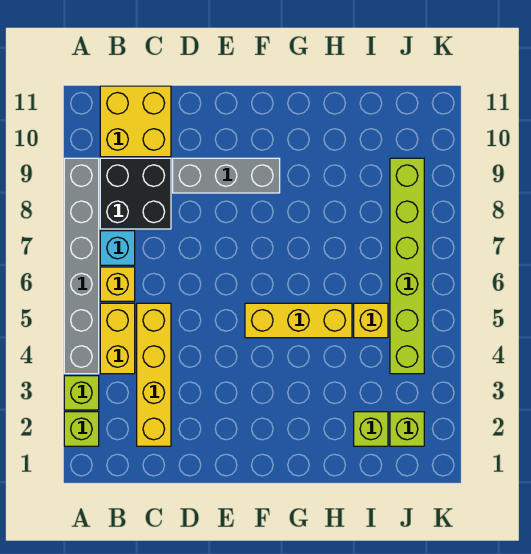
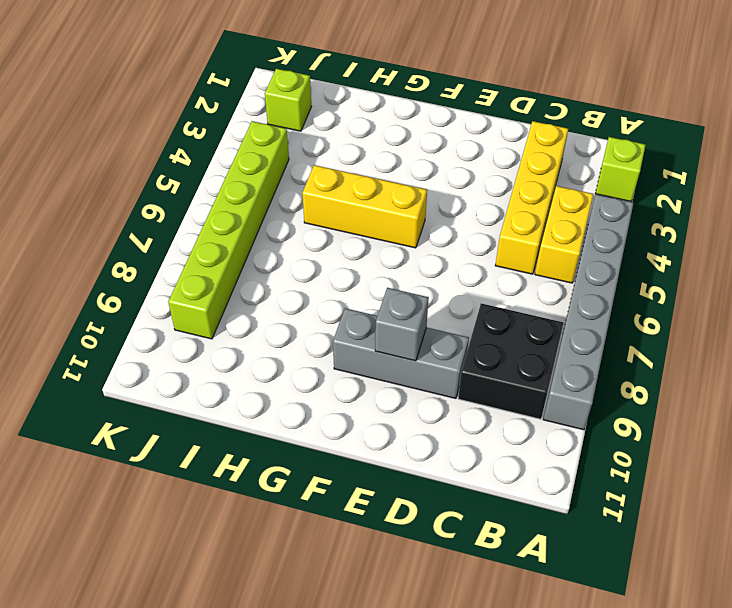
grey 1x1 brick [375,288,429,361] -> none
none -> lime 1x1 brick [64,376,99,410]
none -> yellow 1x1 brick [100,267,135,301]
none -> cyan 1x1 brick [100,231,135,265]

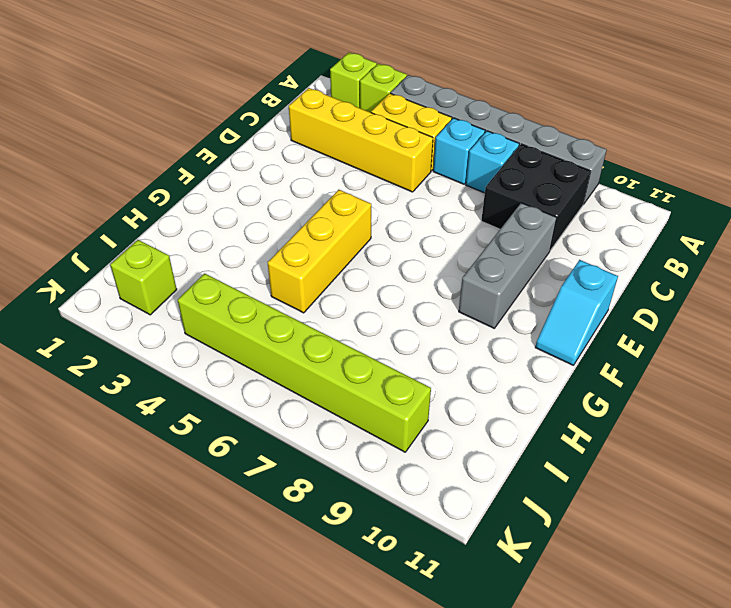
cyan 1x1 brick [433,118,485,184] -> yellow 1x1 brick [100,267,135,301]
cyan 1x2 slope [535,260,618,365] -> none
none -> yellow 2x2 brick [100,86,171,157]
none -> lime 1x1 brick [354,412,388,446]
none -> yellow 1x1 brick [354,303,388,338]

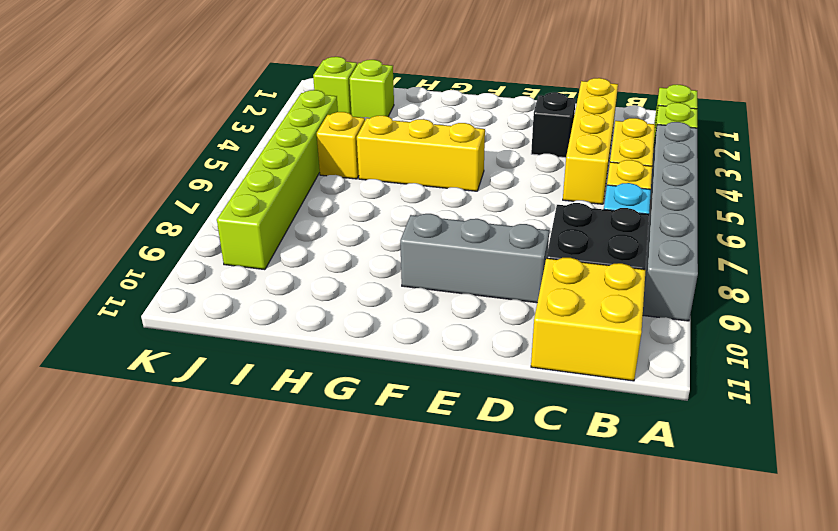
black 1x1 brick [531,92,576,158] -> none

